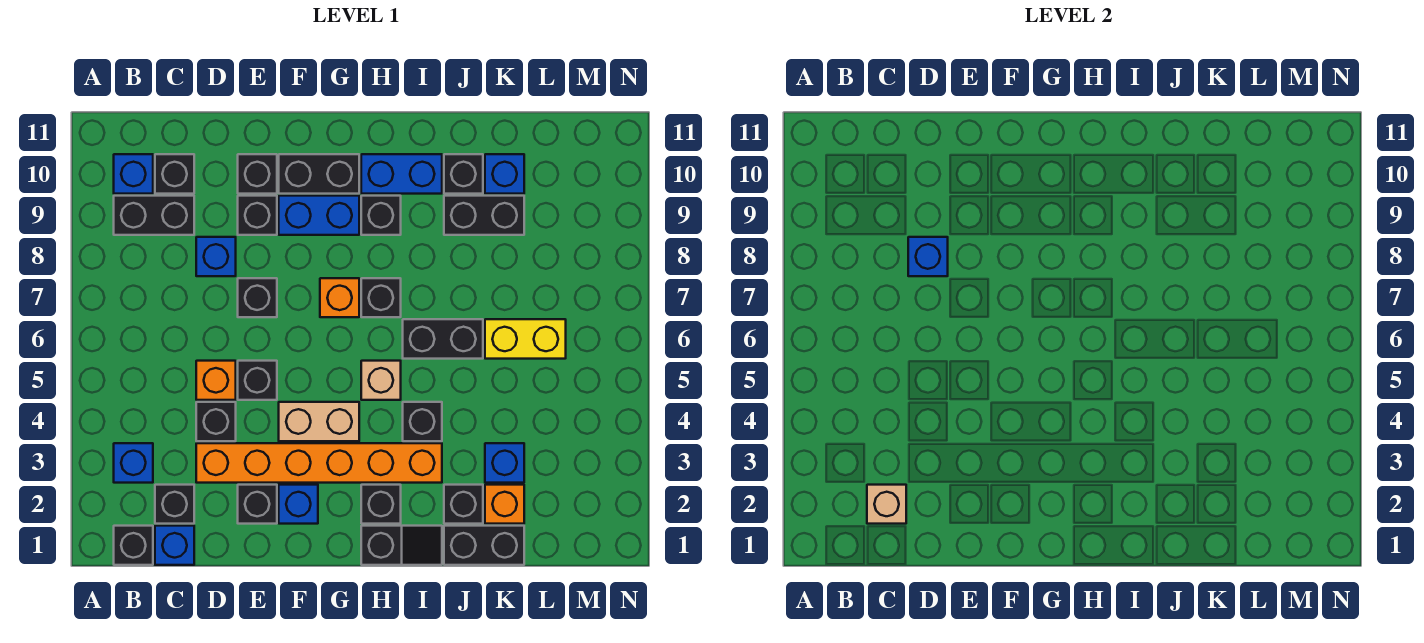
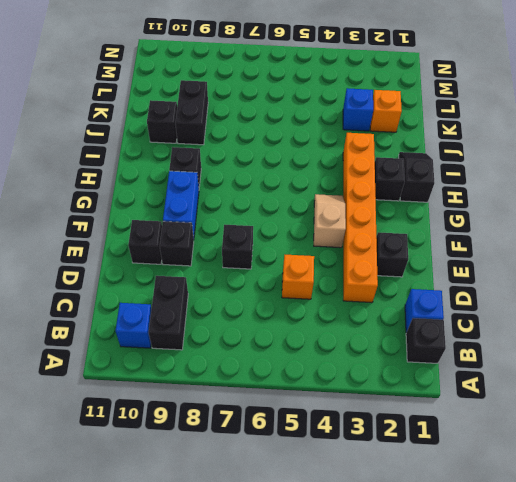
tan 1x2 slope [314,194,346,248] -> tan 1x2 brick [279,402,359,441]
none -> blue 1x1 brick [114,443,153,483]
none -> black 1x1 brick [155,485,194,524]
none -> black 1x1 brick [155,154,194,194]
none -> black 1x1 brick [196,402,236,441]

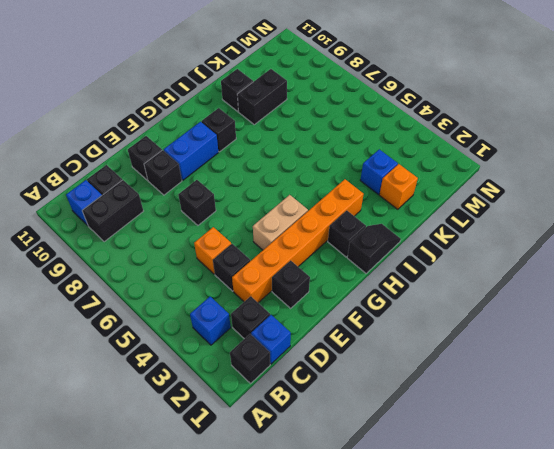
none -> blue 1x1 brick [196,237,236,276]
none -> black 1x1 brick [238,361,277,400]
none -> blue 1x1 brick [279,485,318,524]
none -> black 1x2 brick [279,154,359,194]

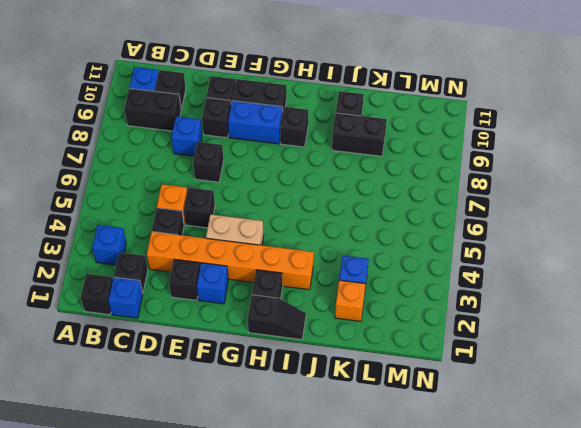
none -> orange 1x1 brick [320,278,359,317]
none -> tan 1x1 brick [361,361,401,400]
none -> black 1x1 brick [361,278,401,317]
none -> blue 1x2 brick [361,154,442,194]

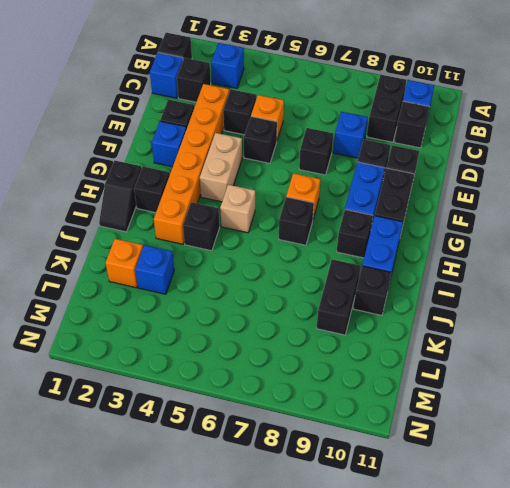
none -> black 1x2 brick [403,319,483,359]
none -> black 1x2 brick [444,526,524,565]
none -> black 1x1 brick [444,485,483,524]
none -> yellow 1x2 brick [485,319,566,359]

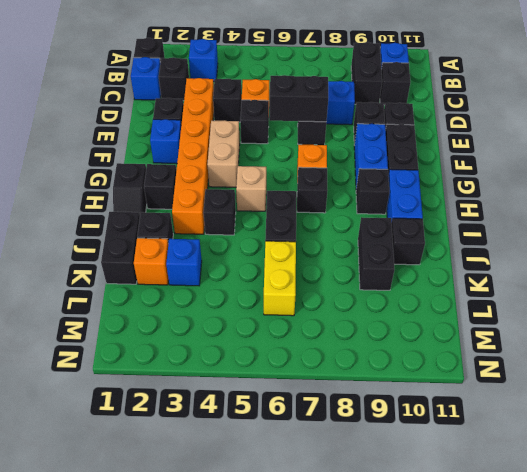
black 1x2 brick [269,75,328,122] -> none
none -> blue 1x1 brick [485,154,524,194]
none -> tan 1x1 brick [867,485,906,524]
none -> blue 1x1 brick [908,237,948,276]

